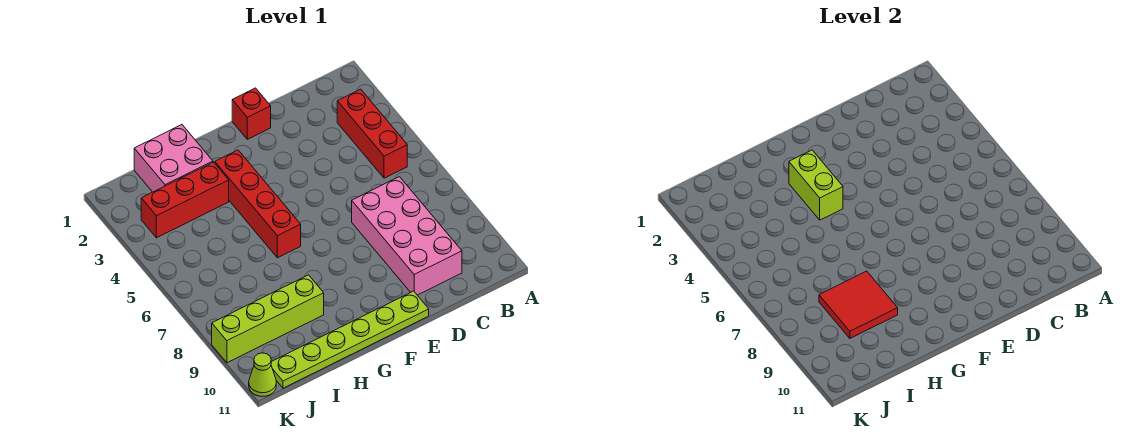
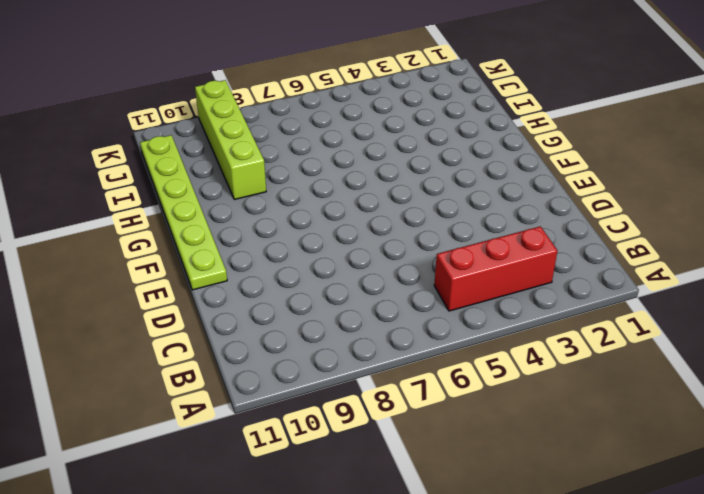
none -> pink 2x4 brick [352,177,462,295]
none -> red 1x1 brick [232,88,271,139]

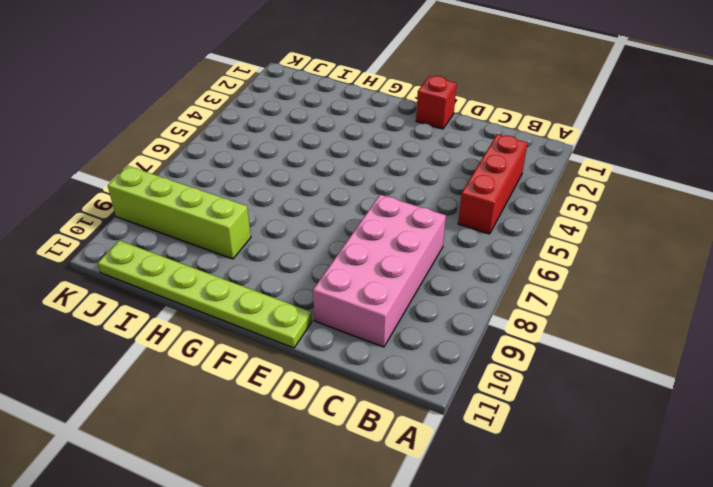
none -> red 1x4 brick [215,150,301,258]
none -> pink 2x2 brick [134,125,213,192]

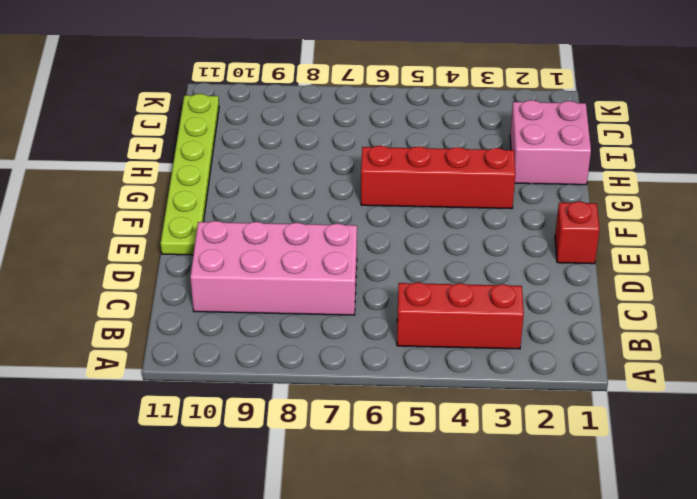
none -> red 1x3 brick [141,162,229,238]
none -> lime 1x4 brick [212,275,324,363]

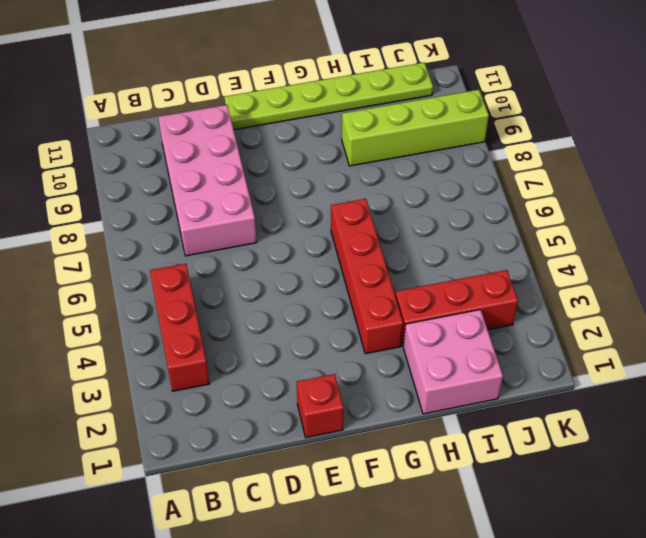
none -> lime 1x1 cone [249,353,276,396]
none -> lime 1x2 brick [789,150,843,220]

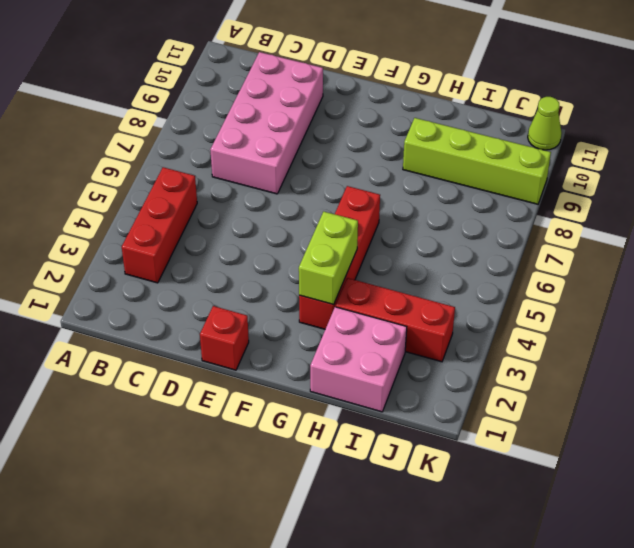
none -> lime 1x6 plate [271,291,429,388]
none -> red 2x2 tile [819,271,898,338]

